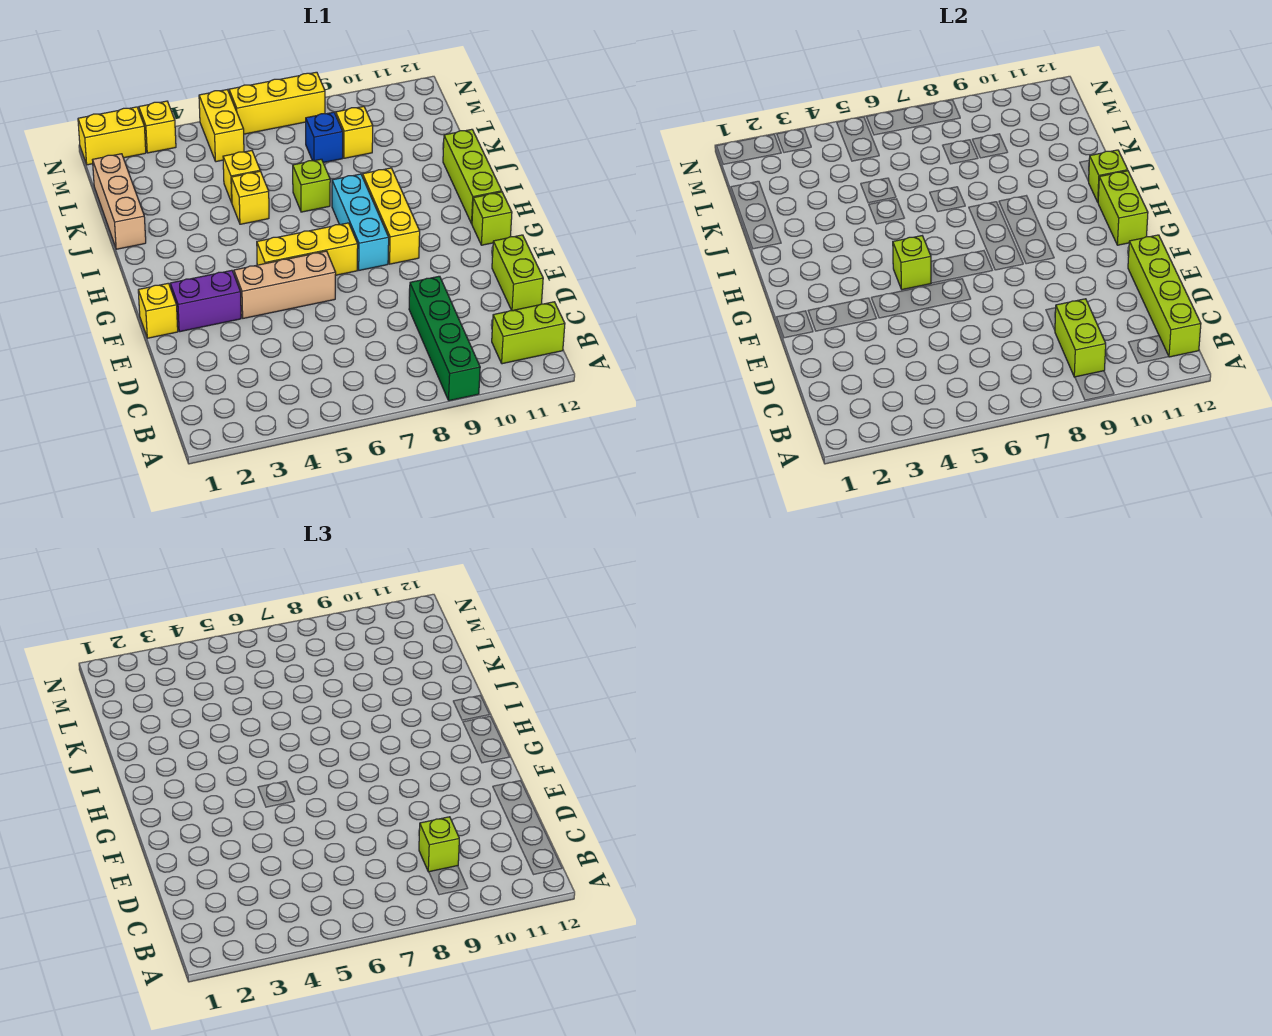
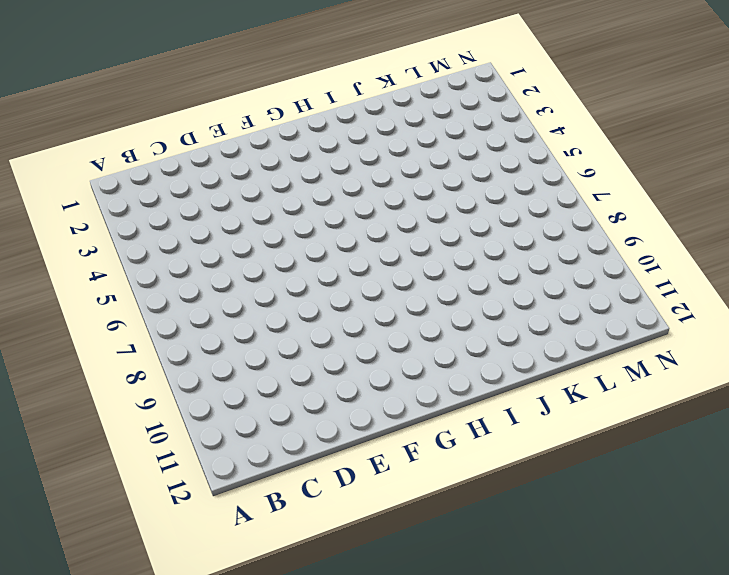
none -> green 1x4 brick [409,276,480,401]
none -> lime 1x2 brick [492,302,565,364]
none -> lime 1x2 brick [492,235,543,311]

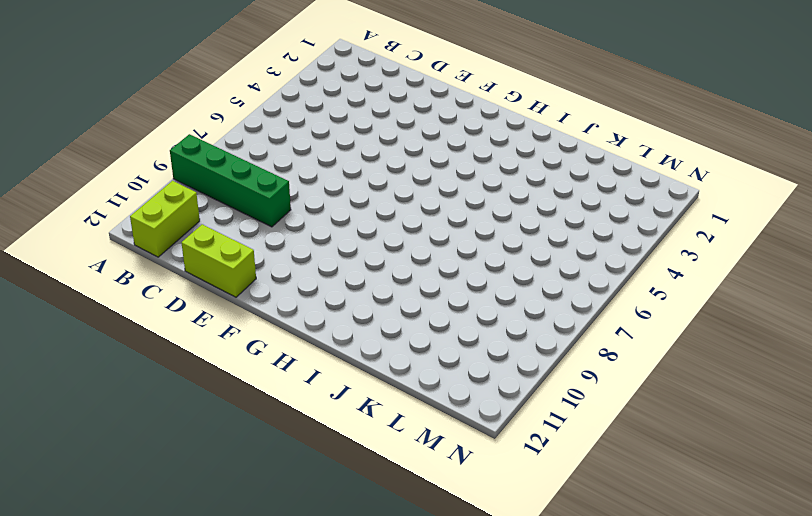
none -> yellow 1x1 brick [138,283,178,338]
none -> purple 1x2 brick [170,270,241,332]
none -> tan 1x3 brick [234,251,336,318]

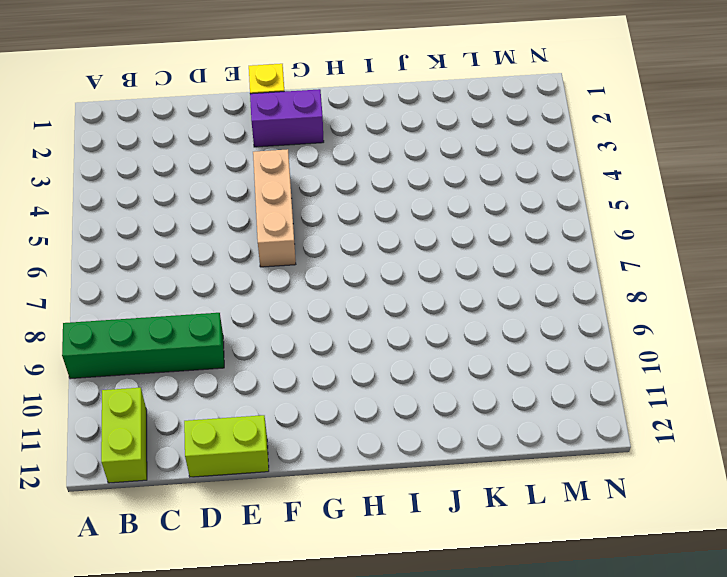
purple 1x2 brick [250,89,324,147] -> purple 1x2 brick turned to [170,270,241,332]
none -> yellow 1x3 brick [257,223,358,275]
none -> cyan 1x3 brick [332,174,389,270]
none -> yellow 1x3 brick [363,168,420,264]

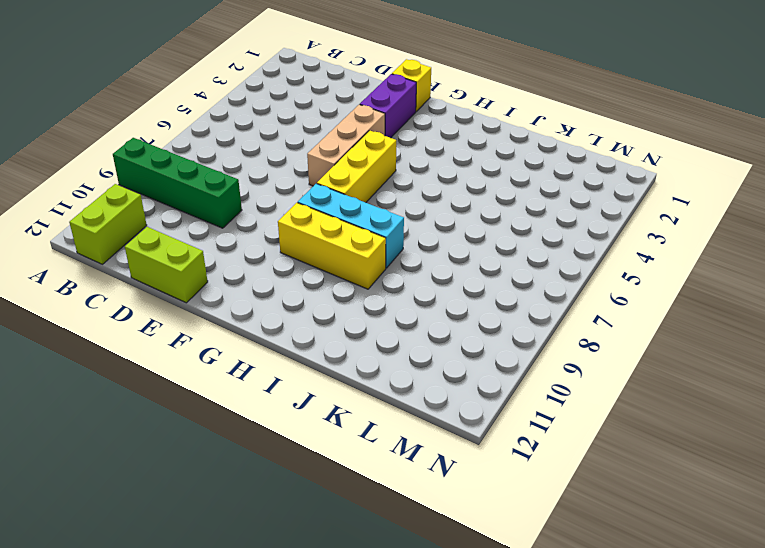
none -> lime 1x1 brick [472,192,512,245]
none -> lime 1x3 brick [443,129,502,224]
none -> tan 1x3 brick [93,154,146,249]

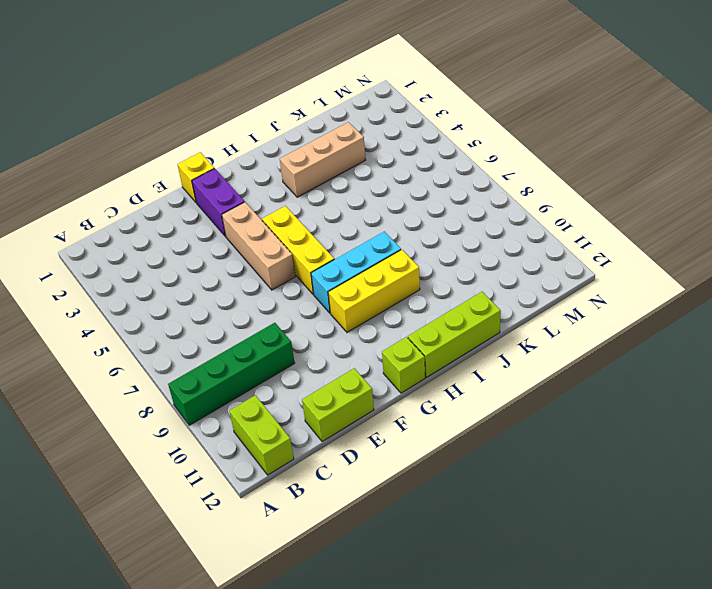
tan 1x3 brick [280,122,365,197] -> tan 1x3 brick moved to [93,154,146,249]
none -> yellow 1x1 brick [231,171,269,224]
none -> lime 1x1 brick [293,159,330,212]
none -> yellow 1x1 brick [223,151,260,203]

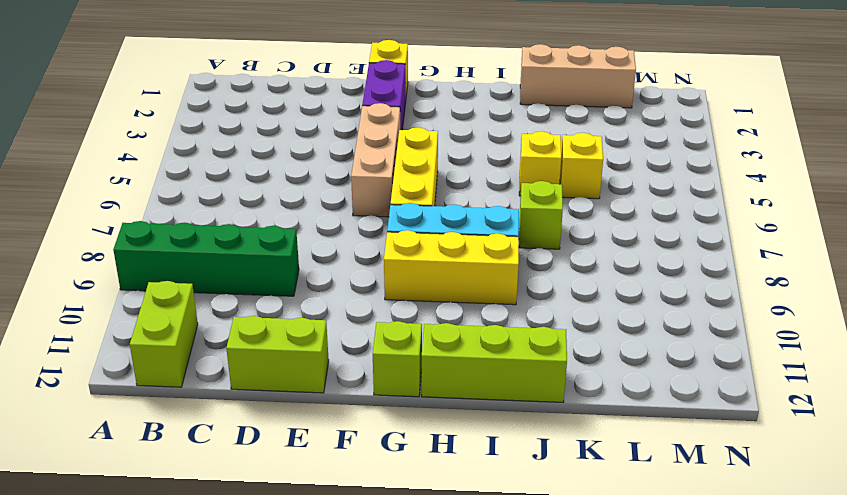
none -> blue 1x1 brick [306,112,343,163]
none -> yellow 1x1 brick [336,106,373,158]
none -> yellow 1x2 brick [199,90,244,162]

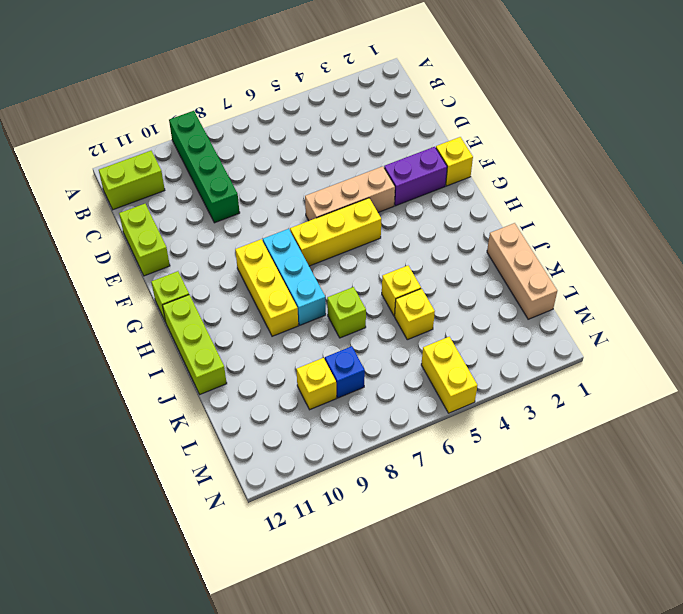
none -> yellow 1x2 brick [78,107,146,165]
none -> yellow 1x1 brick [139,101,176,153]
none -> yellow 1x3 brick [229,72,325,134]

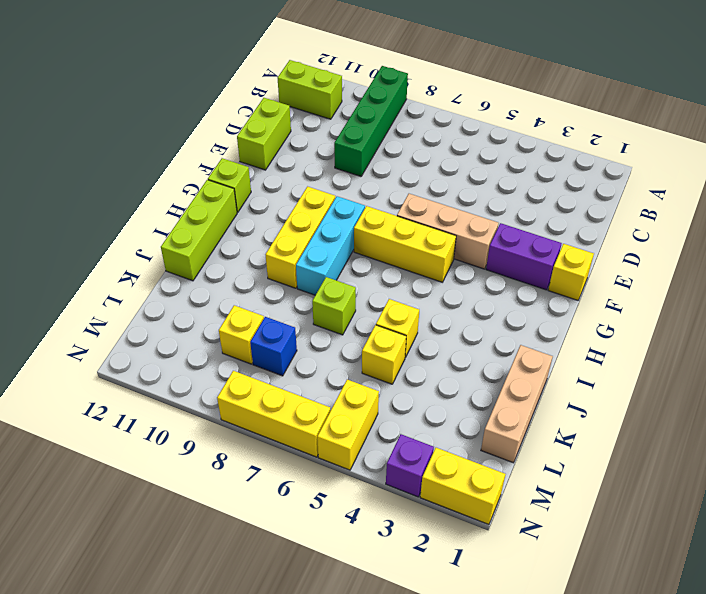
purple 1x1 brick [386,434,434,497] -> yellow 1x1 brick [139,101,176,153]
none -> lime 1x2 brick [1055,299,1106,377]
none -> lime 1x4 brick [1128,235,1201,357]
none -> lime 1x1 brick [893,236,931,290]

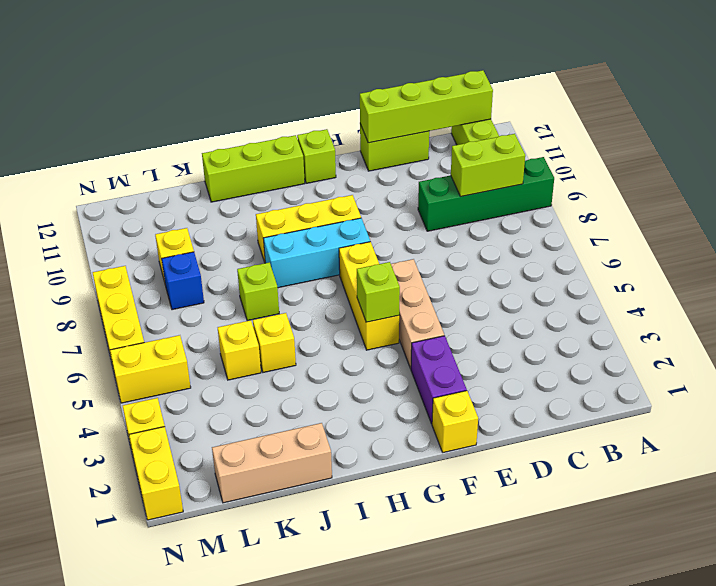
none -> lime 1x2 brick [1098,171,1148,245]
none -> lime 1x1 brick [1089,150,1128,202]
none -> lime 1x1 brick [419,817,459,872]

